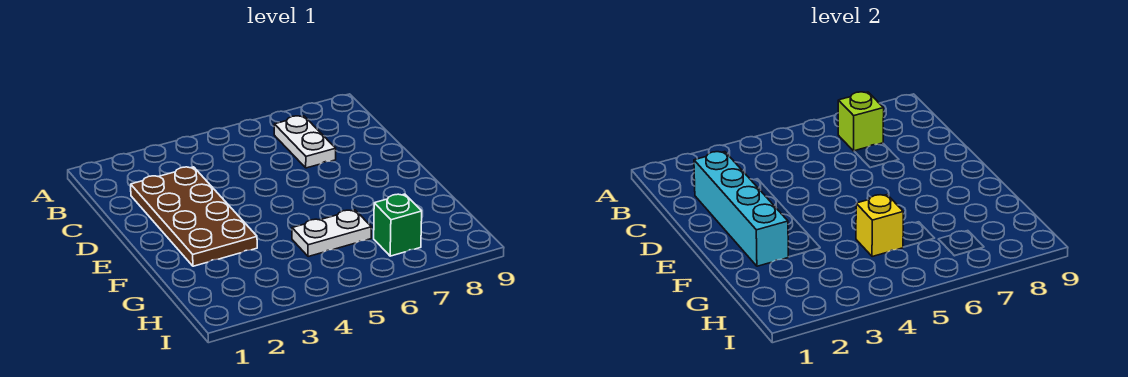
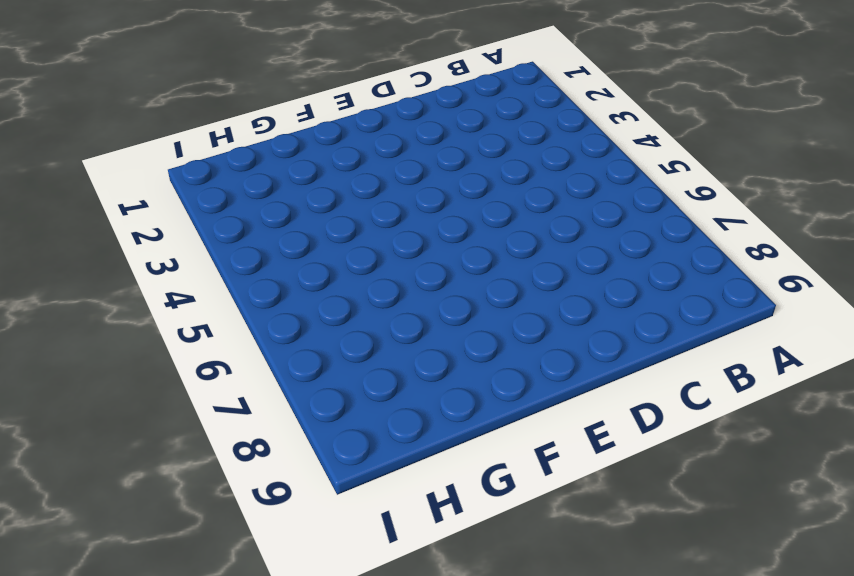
none -> white 1x2 plate [274,116,336,168]
none -> brown 2x4 plate [131,167,257,266]

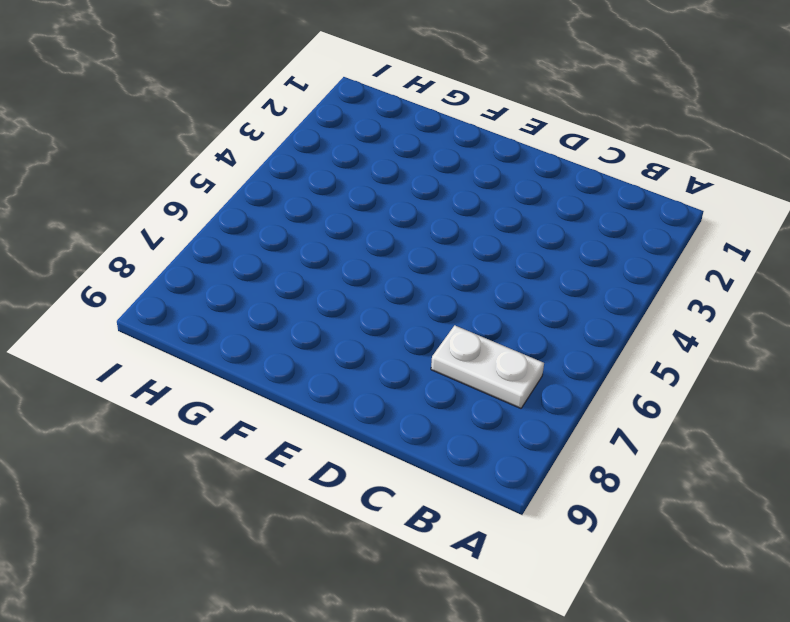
none -> brown 2x4 plate [131,167,257,266]
none -> white 1x2 plate [292,210,371,257]

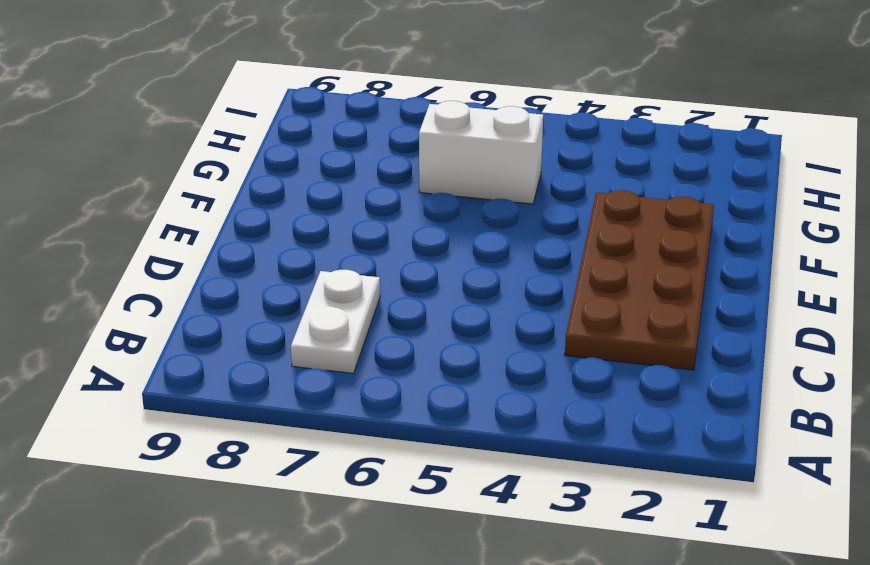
white 1x2 brick [419,101,543,204] -> white 1x2 plate [292,210,371,257]
none -> green 1x1 brick [374,194,422,256]
none -> lime 1x1 brick [838,92,884,151]

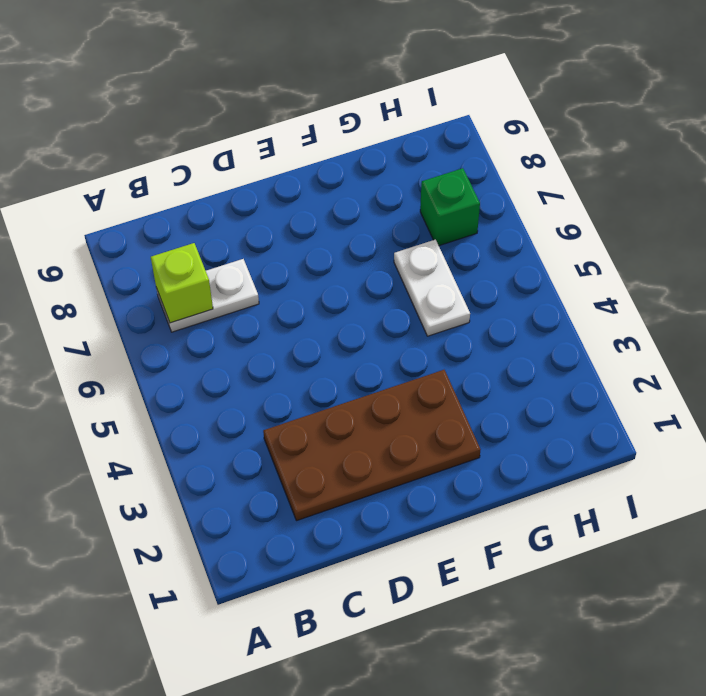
none -> cyan 1x4 brick [694,152,788,266]
none -> yellow 1x1 brick [856,195,903,257]

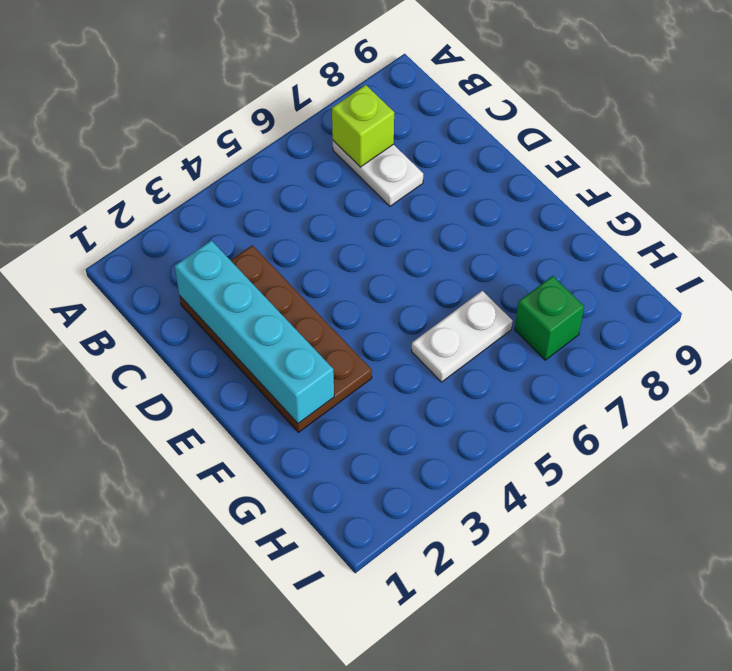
none -> yellow 1x1 brick [856,195,903,257]

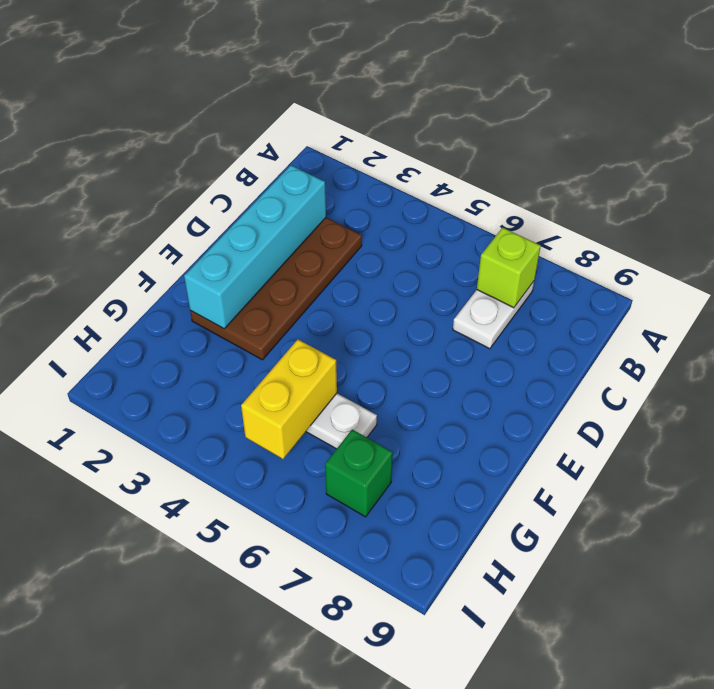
yellow 1x2 brick [241,339,337,459] -> yellow 1x1 brick [856,195,903,257]

